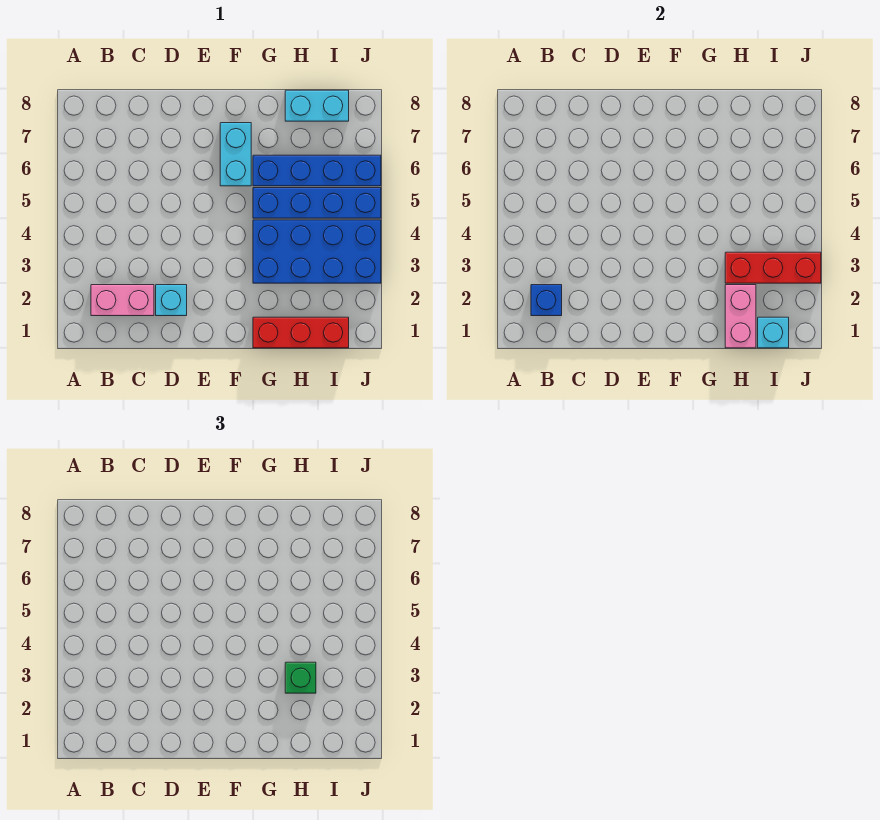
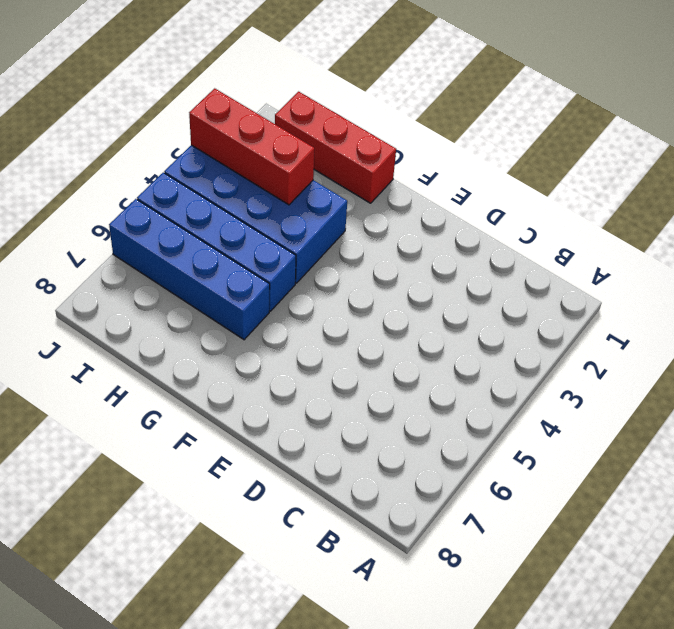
none -> pink 1x2 brick [91,285,154,316]
none -> cyan 1x1 brick [156,285,187,316]
none -> cyan 1x2 brick [220,123,251,186]

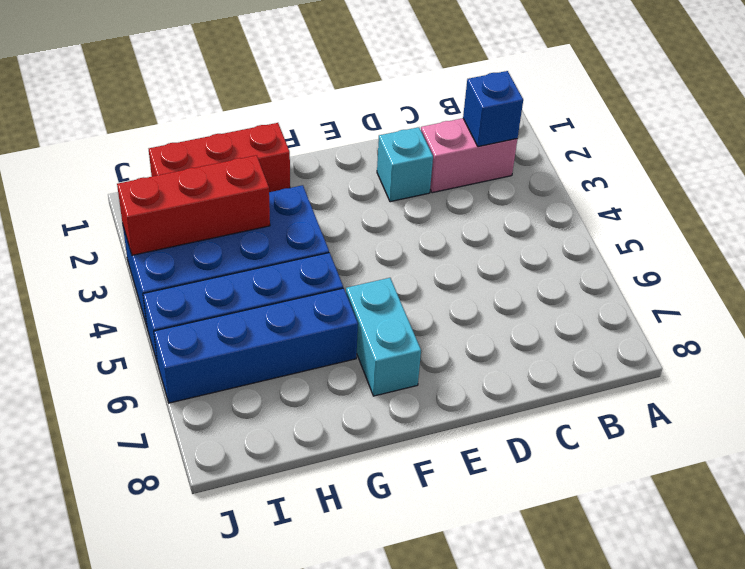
none -> cyan 1x2 brick [285,90,349,121]
none -> pink 1x2 brick [725,285,756,348]
none -> cyan 1x1 brick [758,317,789,348]

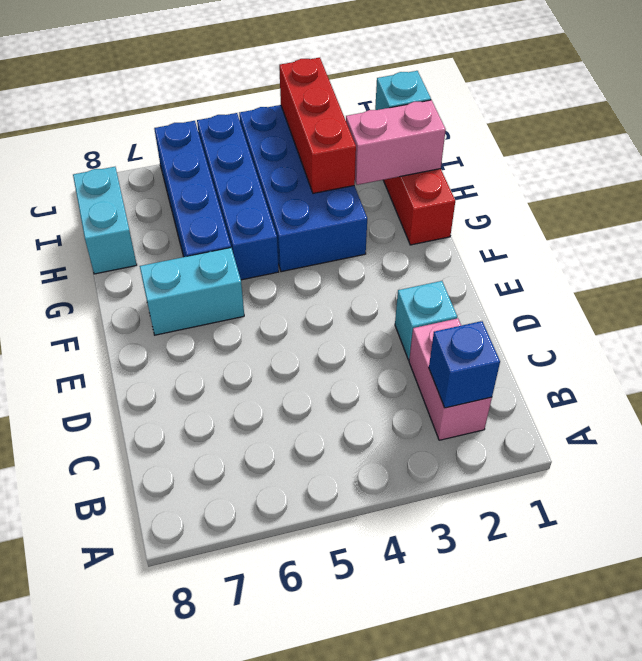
none -> green 1x1 brick [285,662,316,693]

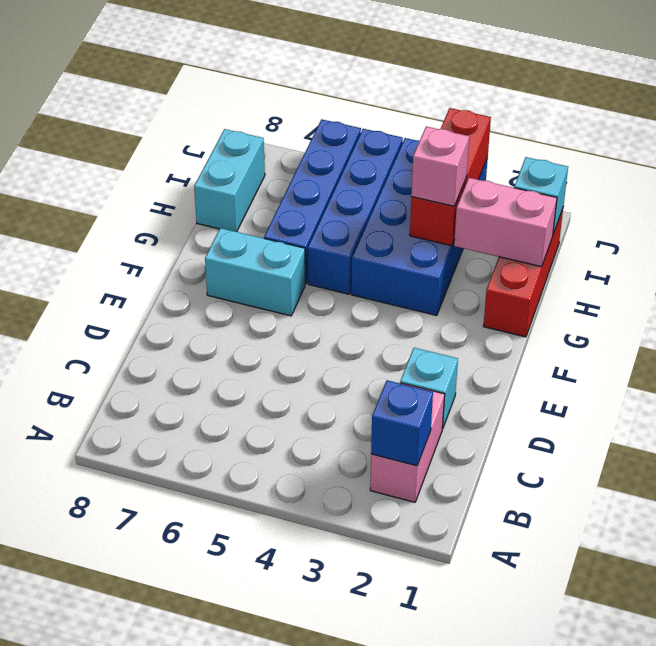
pink 1x1 brick [411,127,469,206] -> green 1x1 brick [285,662,316,693]

